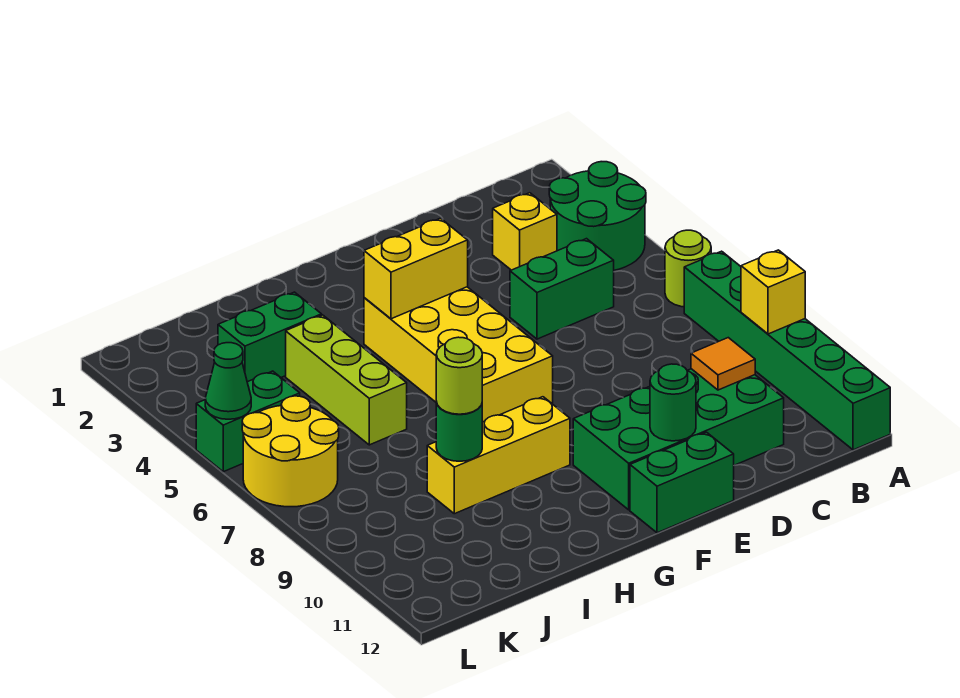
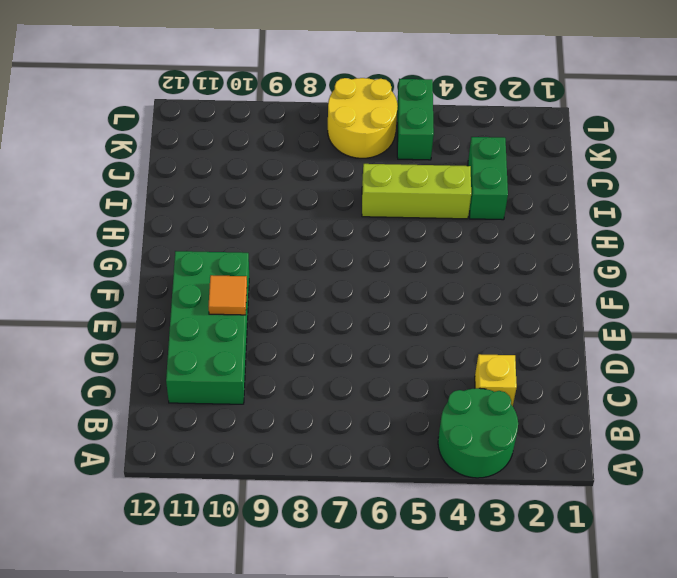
orange 1x1 tile [209,275,247,315] -> orange 1x1 tile moved to [691,338,755,390]
none -> lime 1x1 round brick [665,230,711,307]
none -> green 1x6 brick [684,251,890,450]
none -> green 1x2 brick [510,239,614,339]

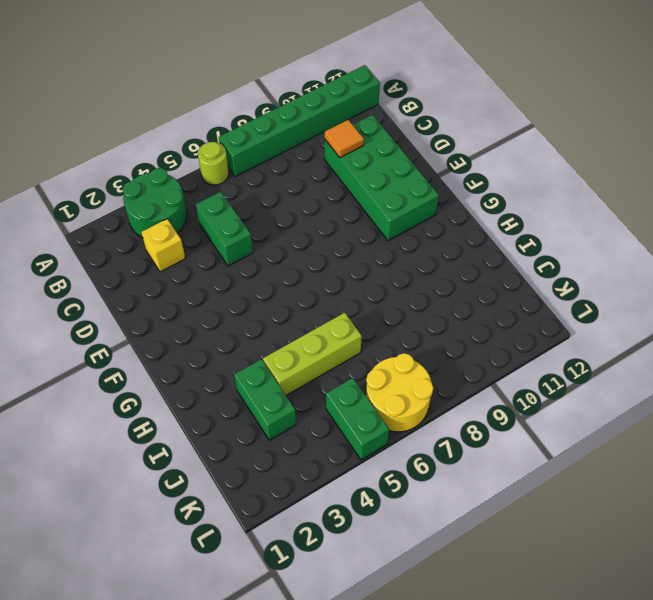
none -> green 1x2 brick [630,432,734,533]
none -> yellow 2x4 brick [364,287,553,422]
none -> yellow 1x3 brick [427,397,570,514]

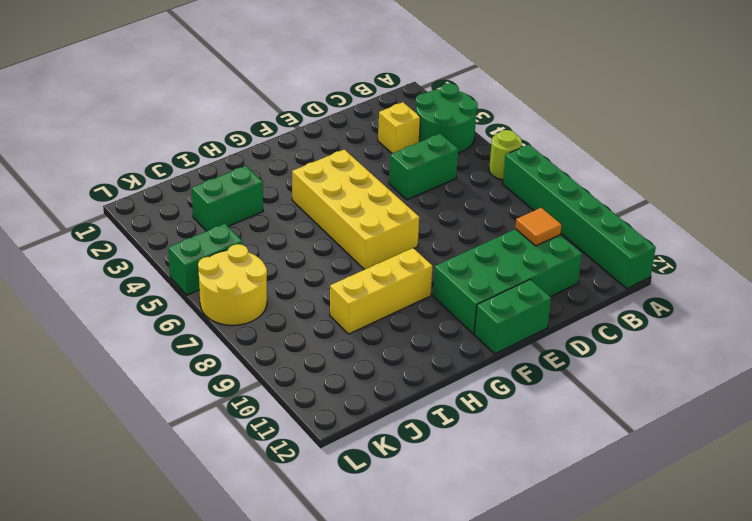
none -> lime 1x3 brick [286,315,407,445]
none -> yellow 1x1 brick [741,250,805,334]
none -> green 1x1 round brick [650,364,696,441]

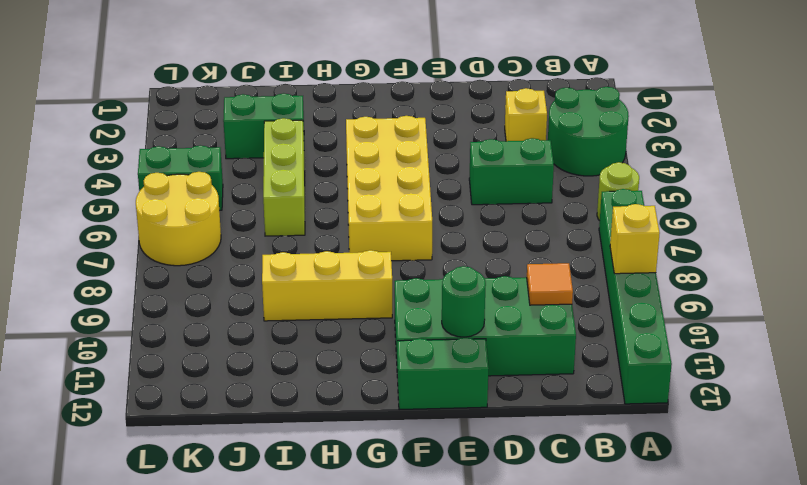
none -> yellow 1x2 brick [364,218,468,319]
none -> green 1x1 round brick [436,402,482,461]
none -> green 1x1 cone [205,343,251,419]

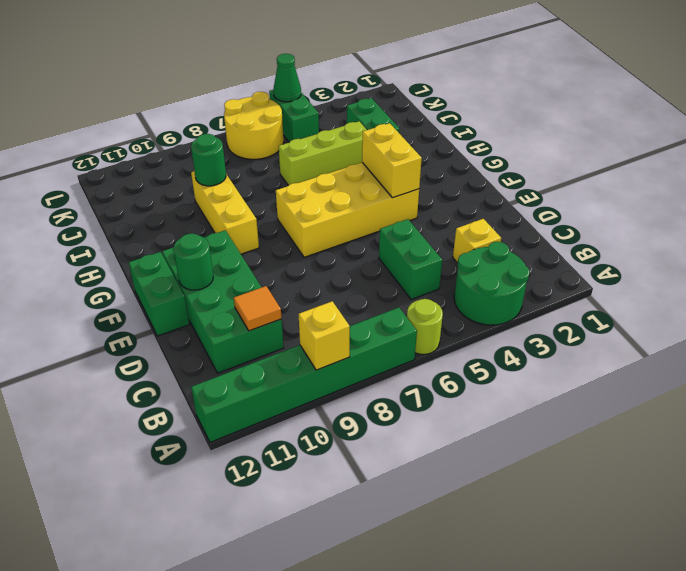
none -> lime 1x1 round brick [436,337,482,414]

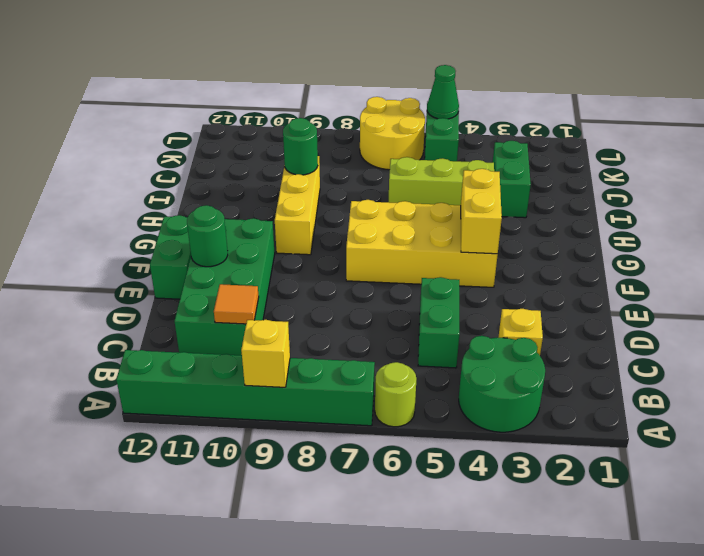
none -> lime 1x1 round brick [436,337,482,414]

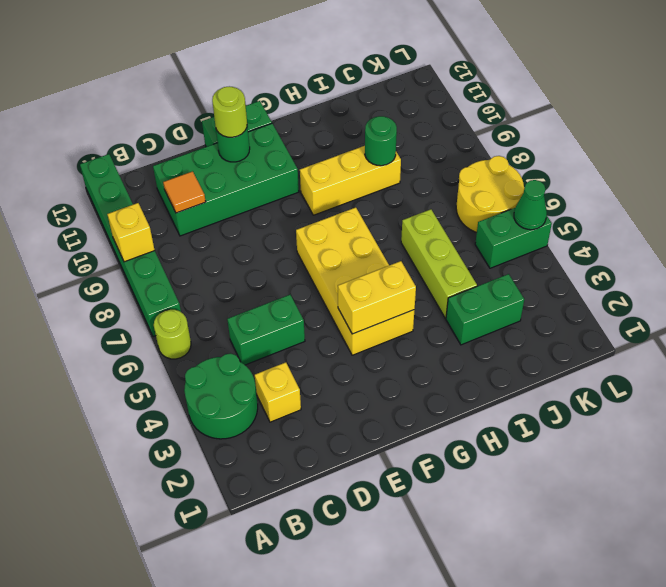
lime 1x1 round brick [212,86,247,137] -> lime 1x1 round brick moved to [436,337,482,414]

